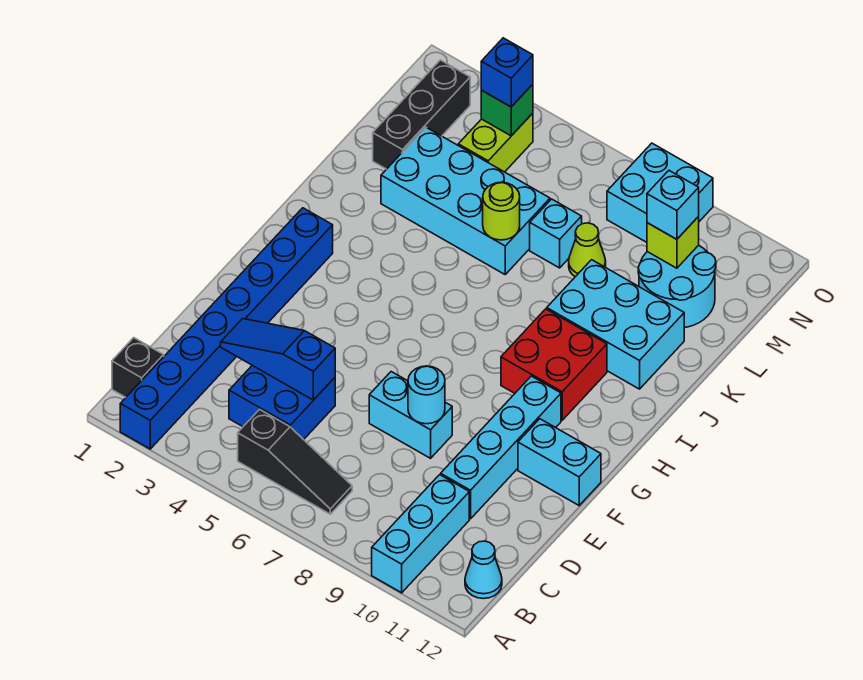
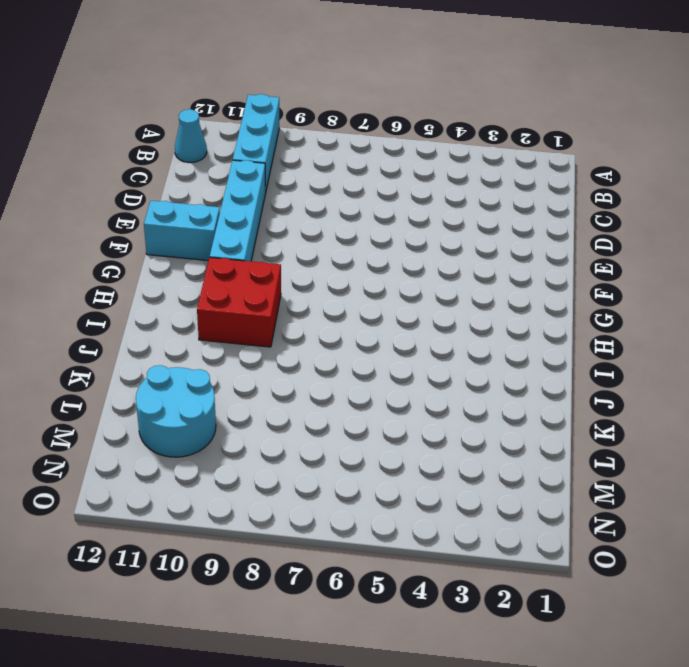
none -> blue 1x8 brick [120,208,333,449]
none -> black 1x1 brick [112,338,164,397]
none -> black 1x3 slope [238,410,352,514]

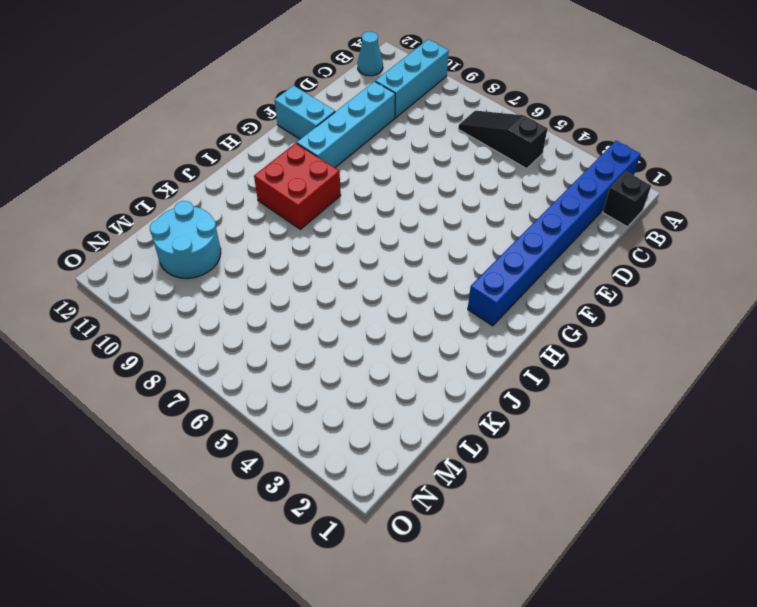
none -> blue 2x2 brick [229,365,335,440]
none -> cyan 1x2 brick [369,372,452,458]
none -> cyan 2x3 brick [547,260,684,389]

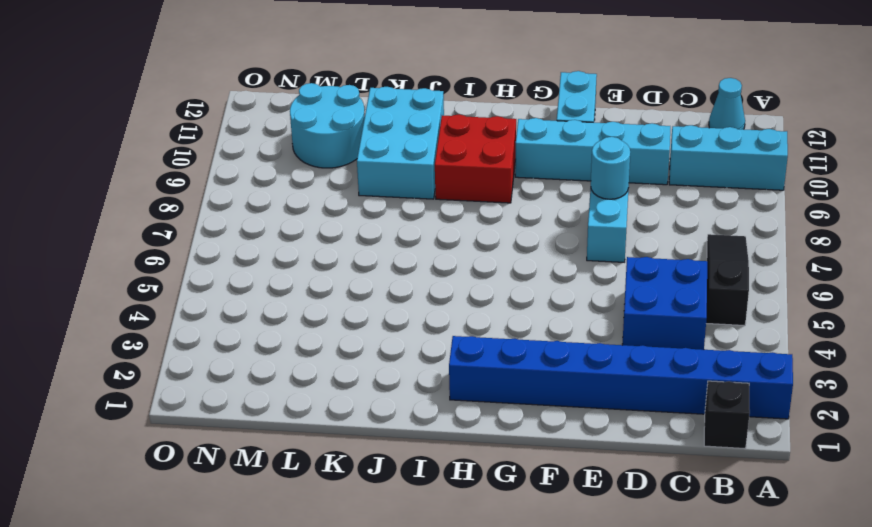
none -> cyan 2x4 brick [381,127,550,274]
none -> black 1x3 brick [373,60,470,169]
none -> cyan 1x1 brick [530,199,582,268]

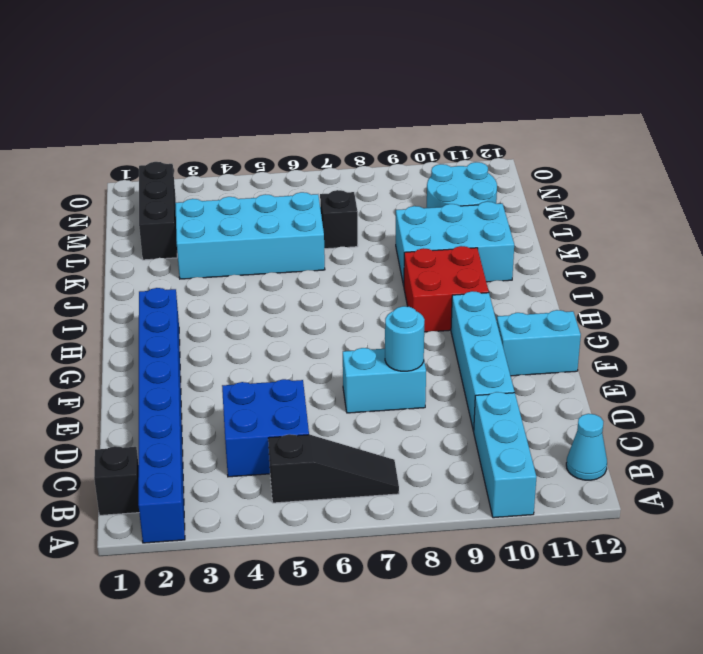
black 1x1 brick [320,190,358,249] -> cyan 1x1 brick [530,199,582,268]
none -> lime 1x1 cone [569,223,606,277]
none -> lime 1x2 brick [458,113,533,172]
none -> cyan 2x2 brick [607,143,713,242]

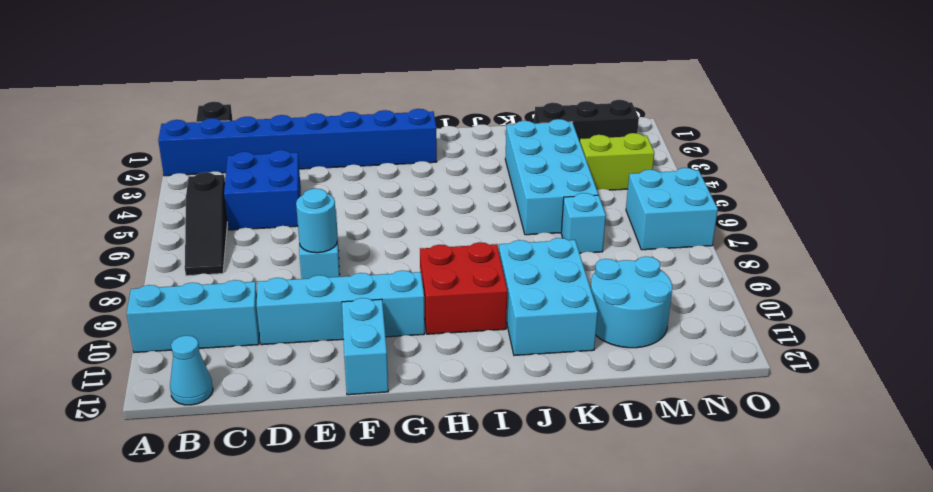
cyan 2x2 brick [626,168,718,250] -> cyan 2x2 brick moved to [607,143,713,242]
none -> lime 1x1 cone [569,223,606,277]
none -> blue 1x3 slope [221,319,335,400]
none -> lime 1x1 round brick [483,182,520,240]

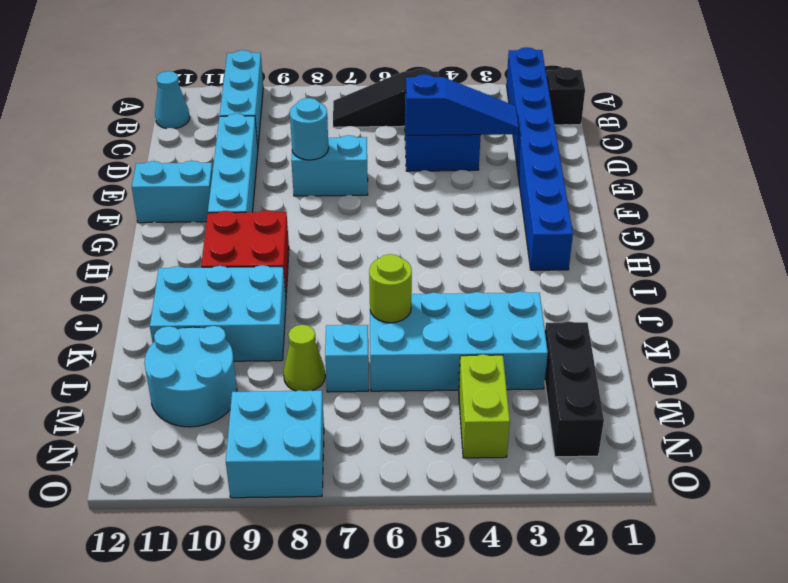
none -> lime 1x1 brick [647,217,699,268]
none -> green 1x1 brick [481,84,533,136]
none -> cyan 1x1 brick [647,171,699,239]

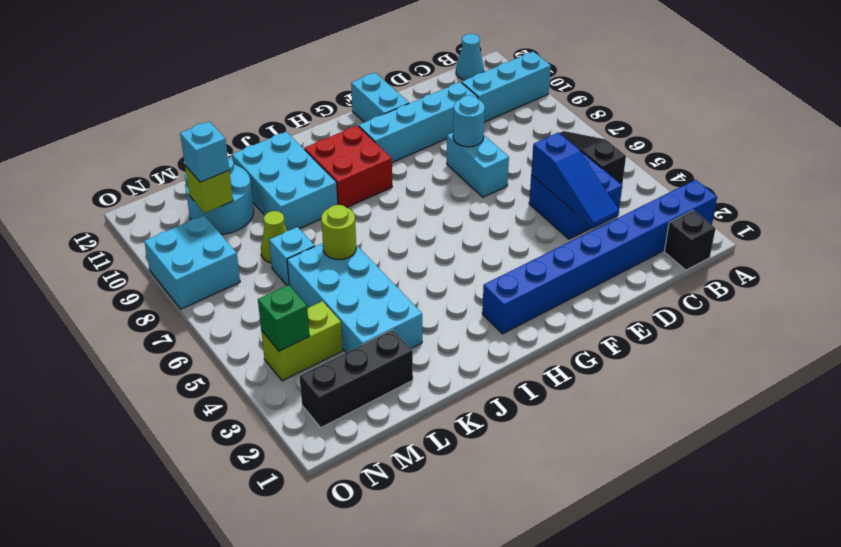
none -> blue 1x1 brick [481,38,533,107]

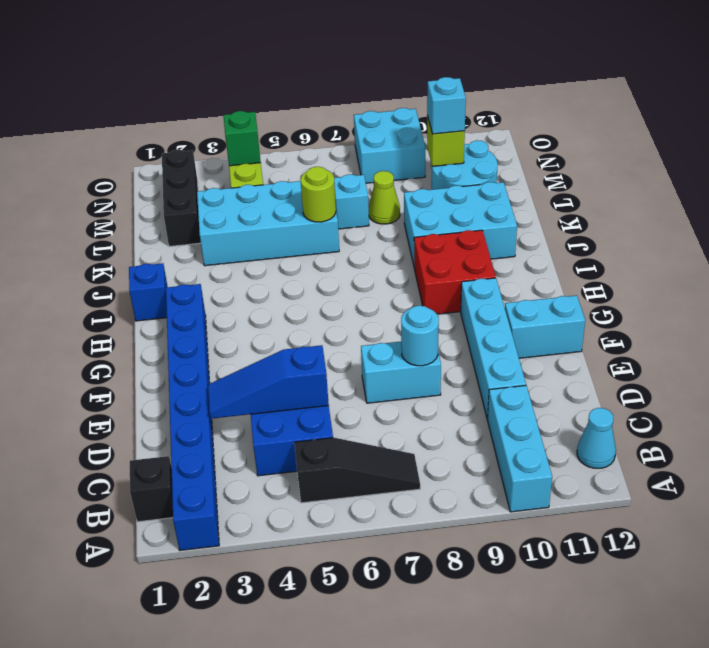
blue 1x1 brick [129,263,168,321] -> blue 1x1 brick moved to [481,38,533,107]

